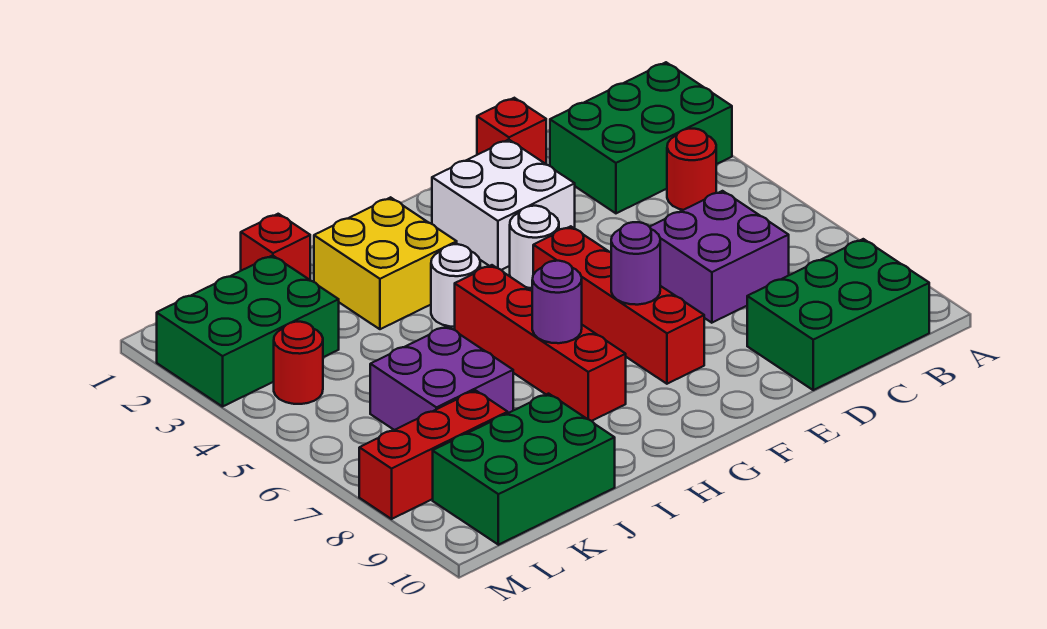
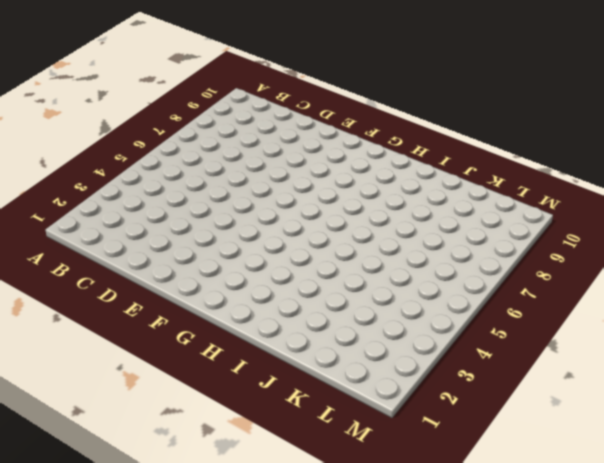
none -> green 2x3 brick [550,62,732,213]
none -> red 1x1 round brick [667,129,716,210]
none -> green 2x3 brick [747,239,929,390]

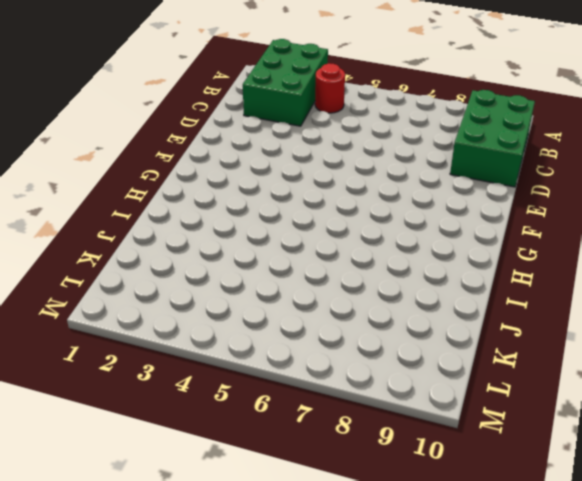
none -> purple 2x2 brick [650,191,789,323]
none -> red 1x1 brick [477,98,546,164]
none -> white 2x2 brick [432,140,575,270]

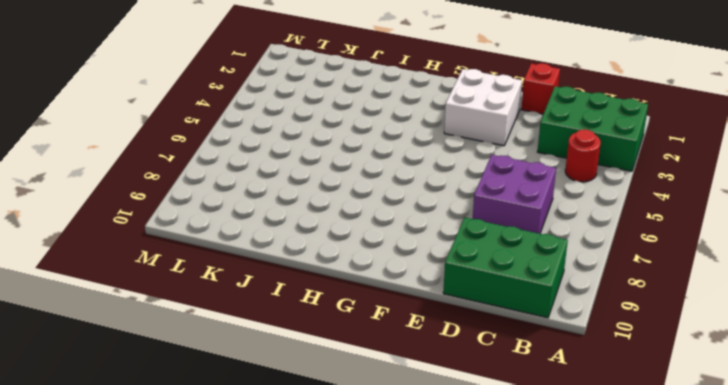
none -> white 1x1 round brick [510,206,559,288]
none -> red 1x4 brick [533,226,704,384]
none -> yellow 2x2 brick [314,197,457,329]

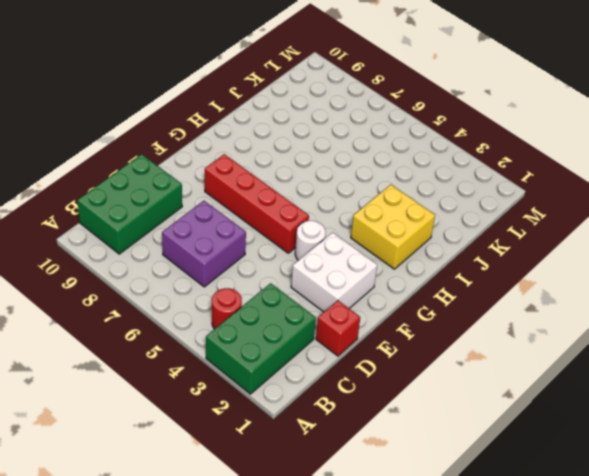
none -> white 1x1 round brick [431,244,480,327]
none -> red 1x4 brick [455,265,626,421]
none -> red 1x1 brick [241,214,310,280]

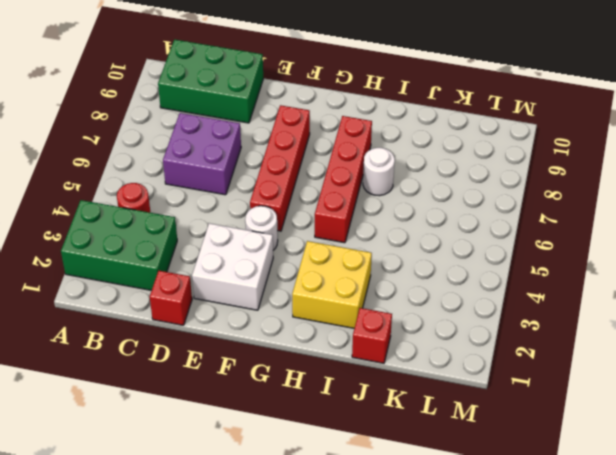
white 1x1 round brick [363,148,395,196] -> white 1x1 round brick moved to [431,244,480,327]
none -> purple 2x2 brick [370,326,513,430]
none -> green 2x3 brick [433,394,615,545]
none -> green 2x3 brick [157,255,339,407]

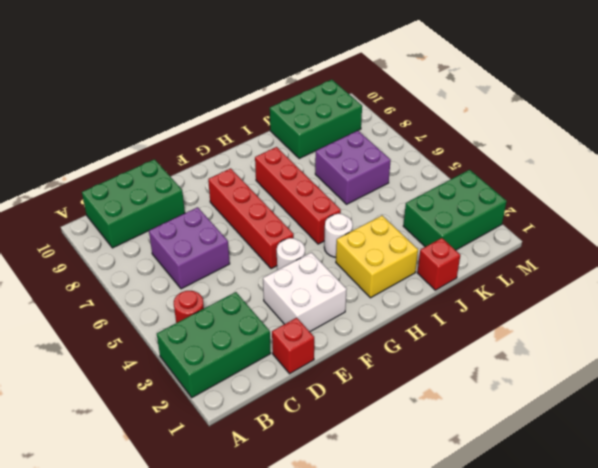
none -> red 1x3 brick [359,390,508,519]
none -> red 1x1 round brick [274,322,323,404]
none -> purple 1x1 round brick [611,222,660,305]

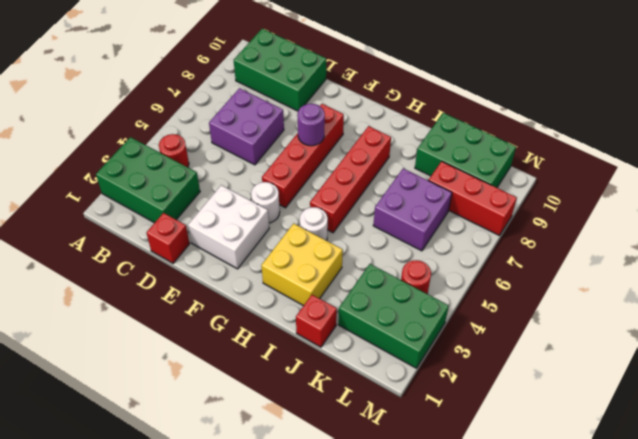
none -> purple 1x1 round brick [532,261,582,343]

